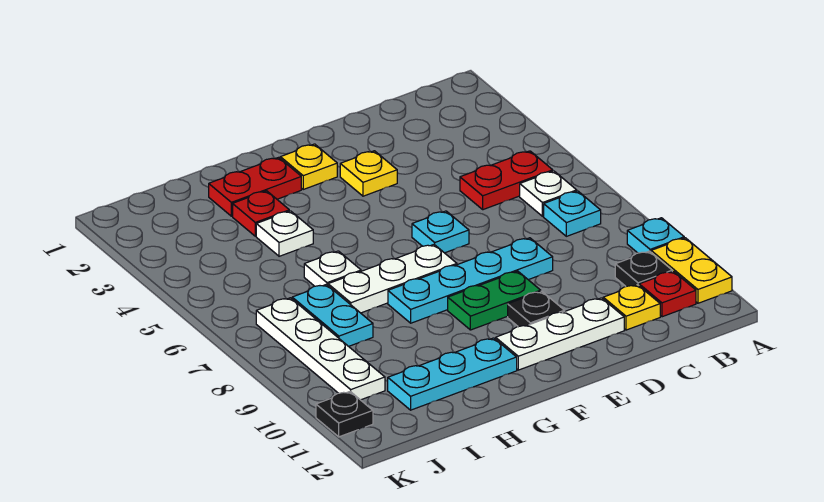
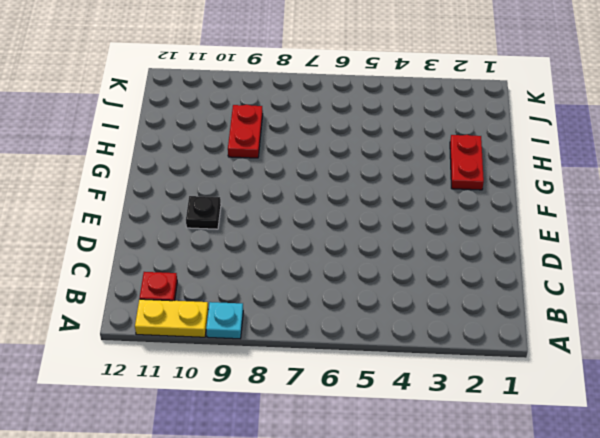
red 1x2 plate [228,105,263,158] -> red 1x2 plate moved to [460,151,553,210]
none -> white 1x1 plate [520,171,577,216]
none -> cyan 1x1 plate [544,191,601,236]
none -> black 1x1 plate [615,251,672,286]

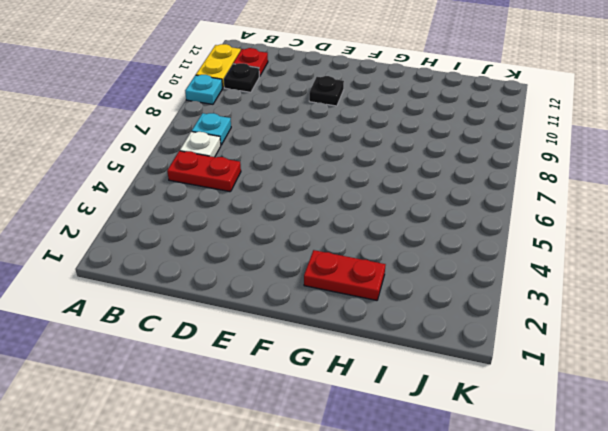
none -> yellow 1x1 plate [603,285,660,330]
none -> cyan 1x4 plate [388,238,553,323]
none -> white 1x3 plate [496,298,624,370]

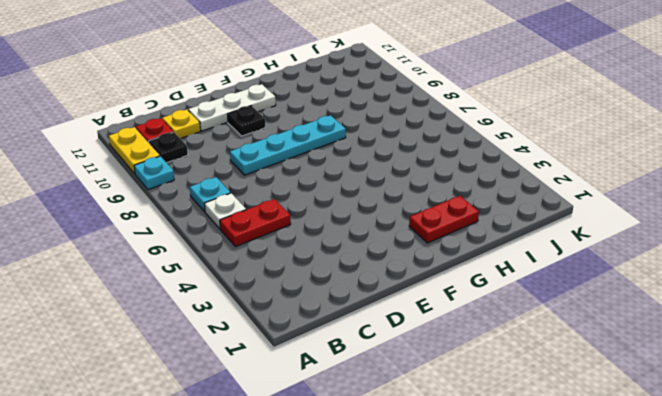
none -> yellow 1x1 plate [340,151,397,196]
none -> cyan 1x1 plate [412,211,469,253]
none -> green 1x2 plate [448,271,541,330]

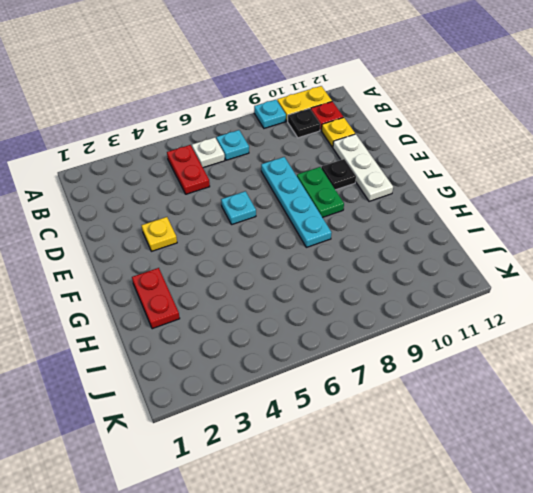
none -> yellow 1x1 plate [280,144,337,189]
none -> white 1x3 plate [328,245,457,313]
none -> cyan 1x3 plate [388,338,517,410]

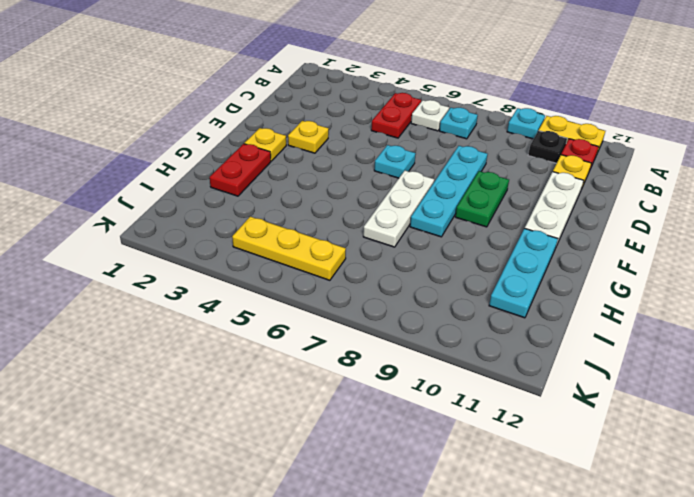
yellow 1x3 plate [232,216,346,280] -> none
none -> black 1x1 plate [508,291,565,327]
none -> red 1x1 plate [233,191,289,236]
none -> white 1x1 plate [256,211,313,256]

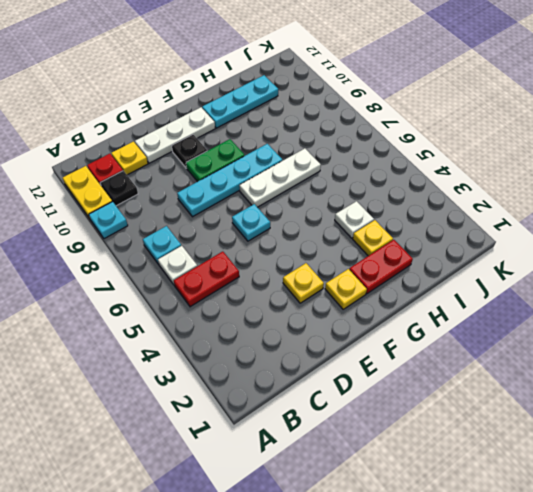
yellow 1x1 plate [353,220,393,256] -> red 1x1 plate [233,191,289,236]
none -> white 1x1 plate [304,251,361,286]
none -> cyan 1x2 plate [292,284,373,346]
none -> white 1x4 plate [256,298,385,400]

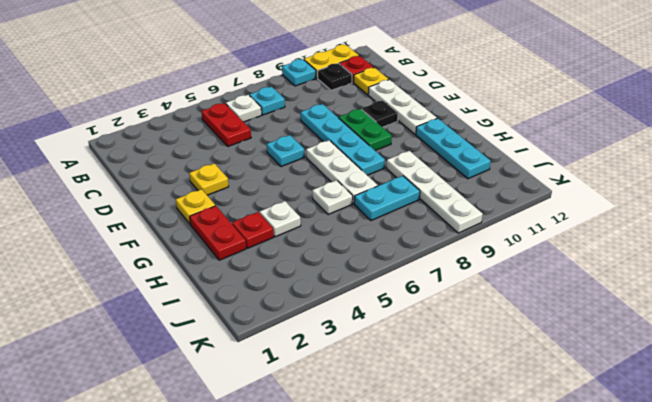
white 1x4 plate [386,151,483,233] -> white 1x4 plate turned to [256,298,385,400]
none -> black 1x1 plate [316,392,373,437]

